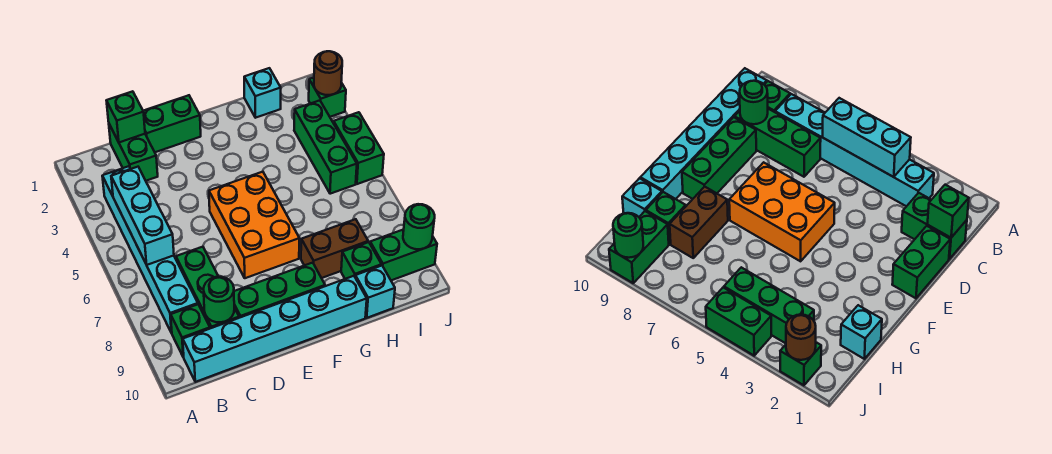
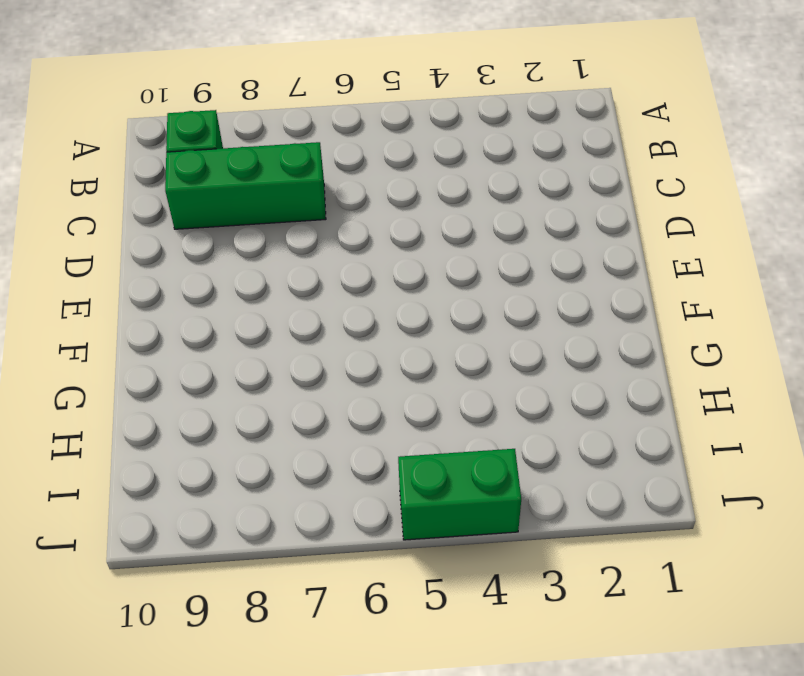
none -> cyan 1x6 brick [102,166,198,333]
none -> cyan 1x6 brick [183,276,367,382]
none -> green 1x2 brick [109,124,158,181]

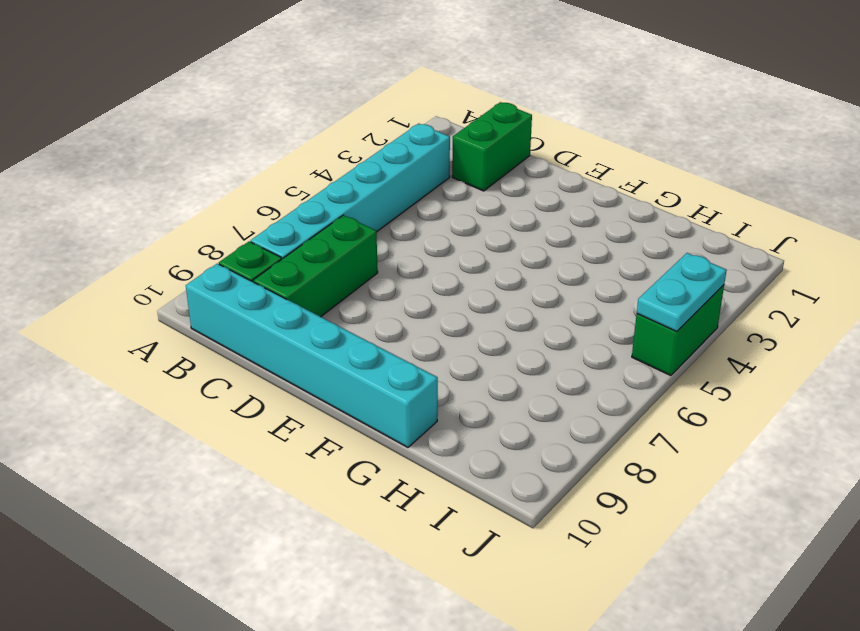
cyan 1x2 plate [637,253,727,332] -> none
none -> green 1x2 brick [143,95,201,152]
none -> green 1x3 brick [234,263,325,318]
none -> orange 2x3 brick [209,172,300,278]

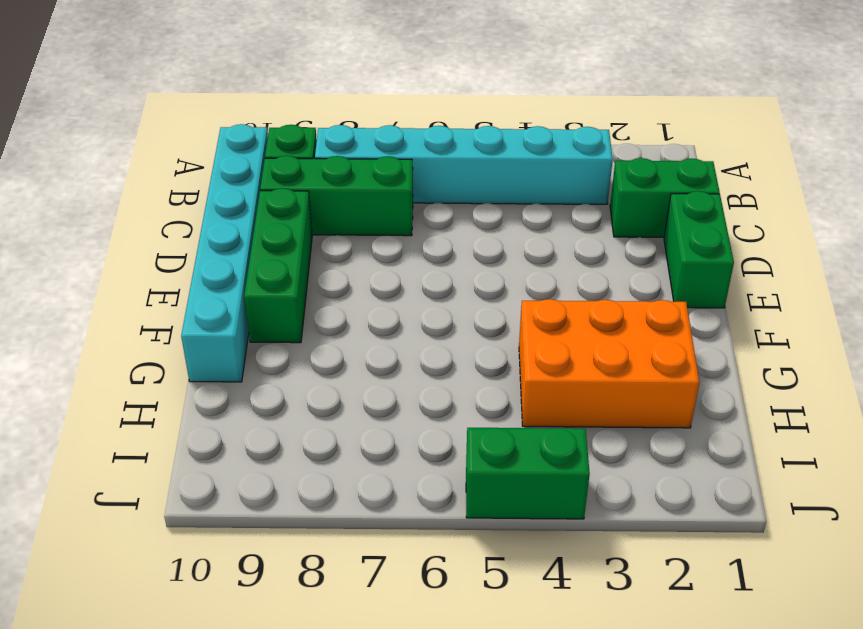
orange 2x3 brick [519,299,699,428] -> orange 2x3 brick moved to [209,172,300,278]
none -> brown 1x2 brick [301,219,368,278]
none -> cyan 1x1 brick [244,68,281,118]
none -> green 1x1 brick [341,242,382,279]

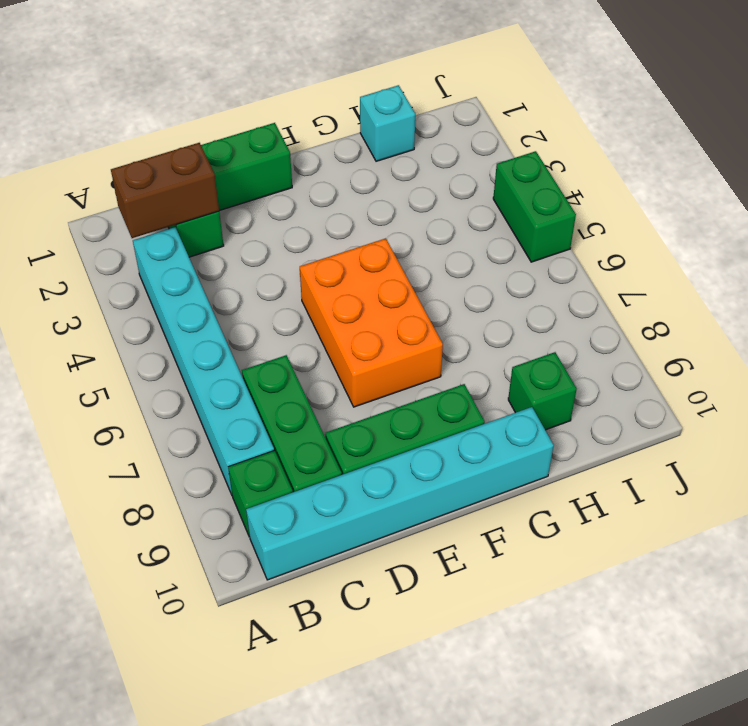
brown 1x2 brick [111,143,219,238] -> brown 1x2 brick moved to [301,219,368,278]
none -> cyan 1x1 brick [355,265,395,318]
none -> green 1x3 brick [294,100,357,194]
none -> green 1x2 brick [370,229,437,280]

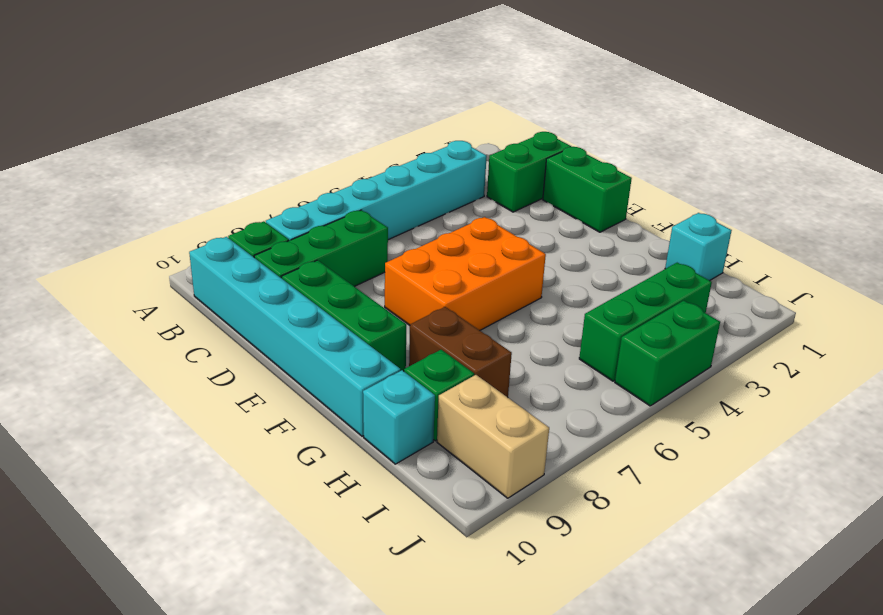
tan 1x2 brick [437,375,549,498] -> green 1x2 brick [370,229,437,280]
none -> green 1x1 brick [309,78,346,117]
none -> cyan 1x3 brick [111,167,174,265]
none -> green 1x1 brick [106,91,145,142]

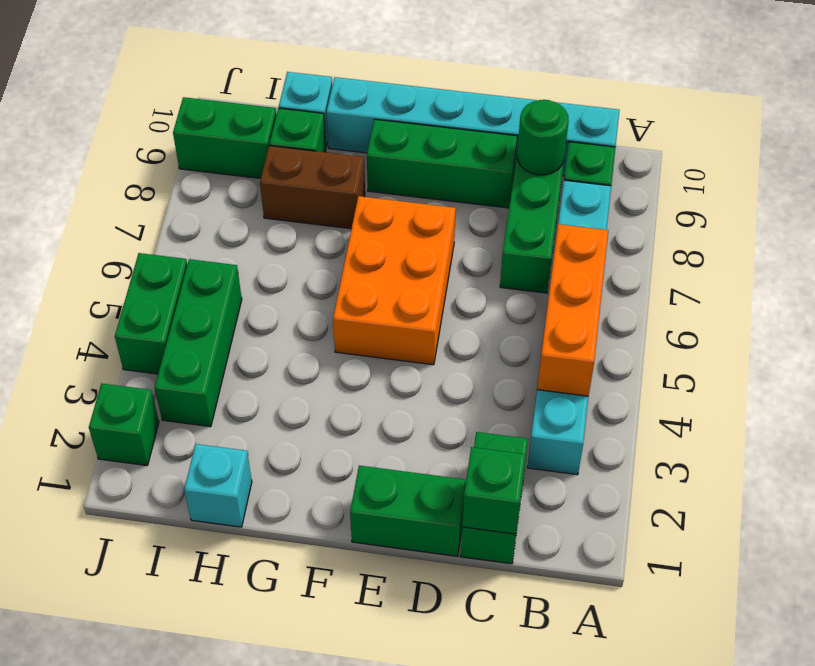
orange 1x3 brick [537,224,608,396] -> cyan 1x3 brick [111,167,174,265]
none -> brown 1x1 round brick [314,51,342,95]
none -> green 1x1 round brick [403,204,435,249]

